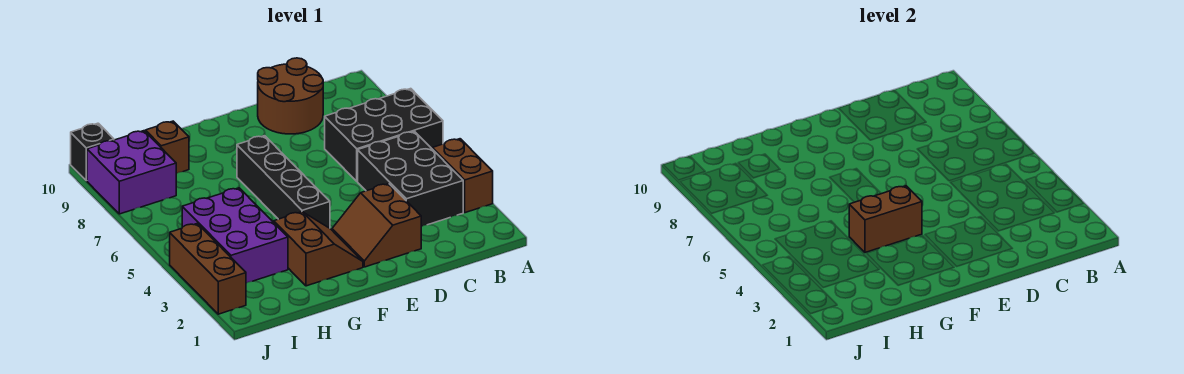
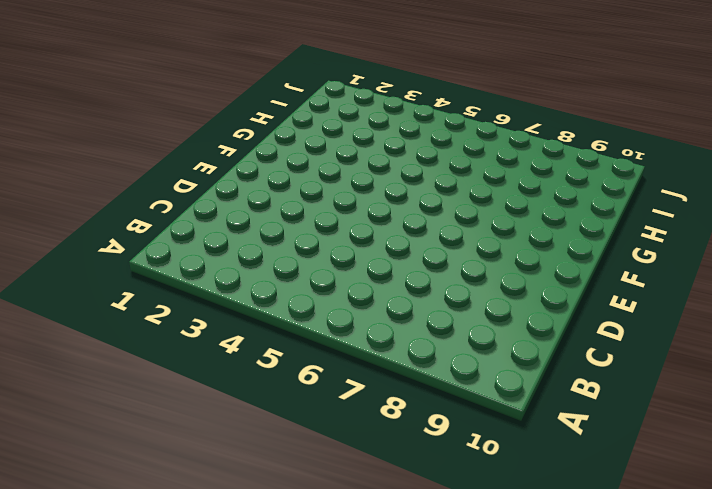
none -> brown 1x2 brick [432,139,493,213]
none -> black 2x3 brick [325,89,443,181]
none -> black 2x3 brick [358,131,463,227]

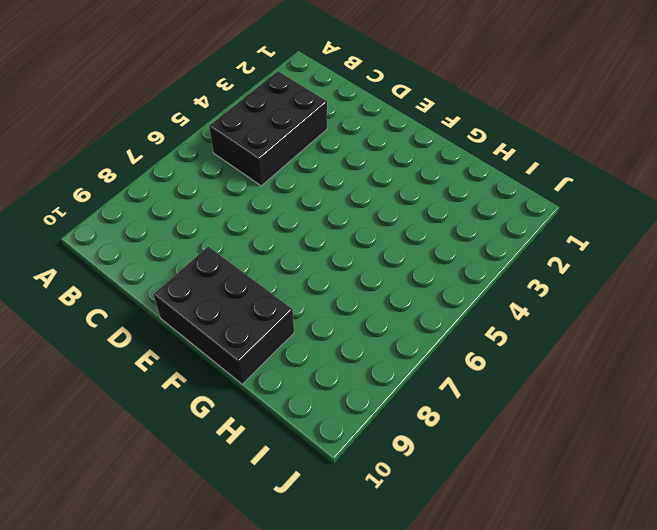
black 2x3 brick [154,247,294,384] -> black 2x3 brick moved to [325,89,443,181]
none -> brown 1x2 brick [432,139,493,213]
none -> brown 2x2 round brick [258,58,323,134]
none -> brown 2x2 slope [332,184,421,267]

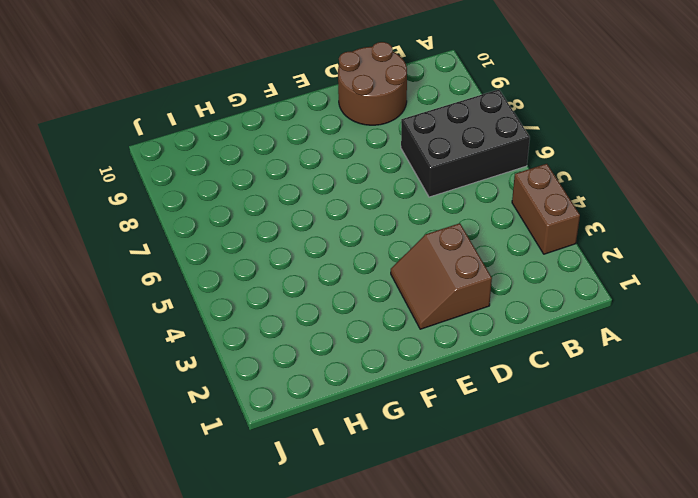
none -> black 2x3 brick [358,131,463,227]
none -> brown 2x2 slope [274,212,363,286]
none -> black 1x4 brick [237,136,330,228]

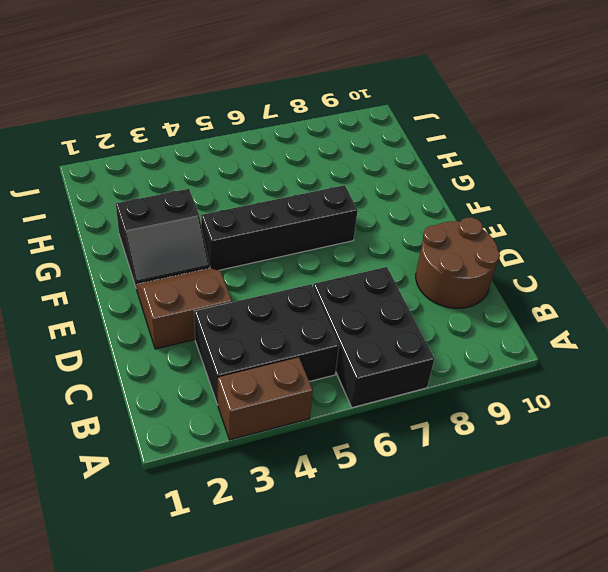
black 2x2 slope [116,189,210,287] -> brown 2x2 slope [274,212,363,286]
none -> purple 2x3 brick [182,188,288,283]
none -> brown 1x1 brick [145,121,189,174]
none -> purple 2x2 brick [87,131,176,214]

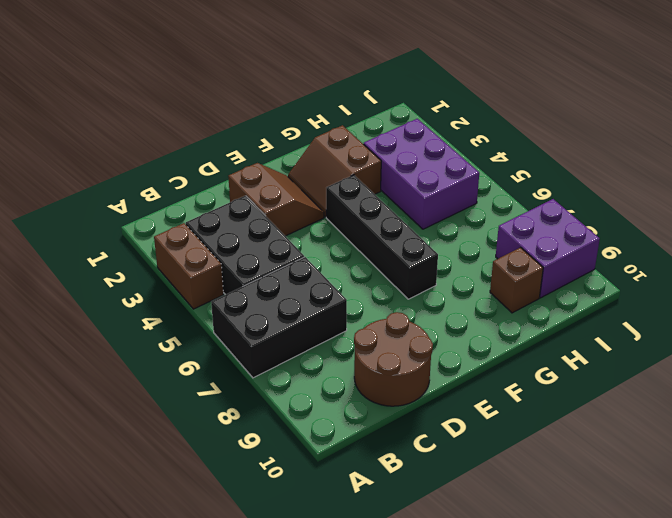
none -> brown 1x3 brick [170,224,246,314]
none -> black 1x1 brick [71,123,114,181]
none -> brown 1x2 brick [849,186,922,252]

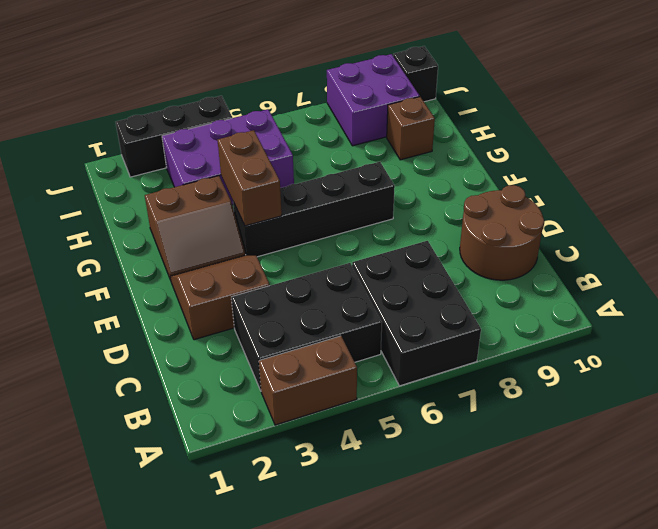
black 1x3 brick [116,96,232,177] -> brown 1x3 brick [170,224,246,314]

